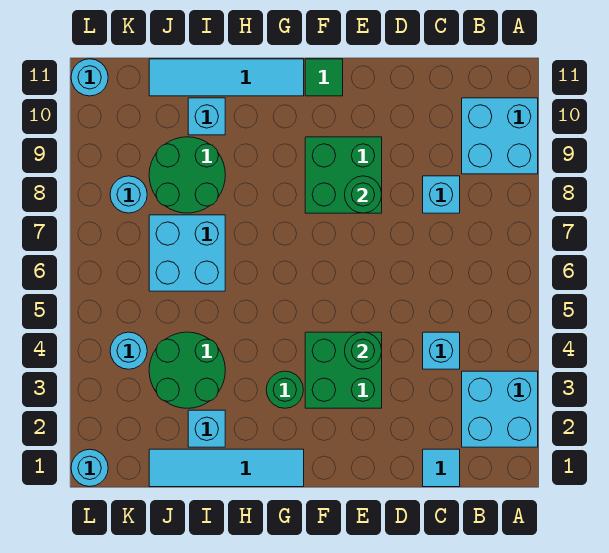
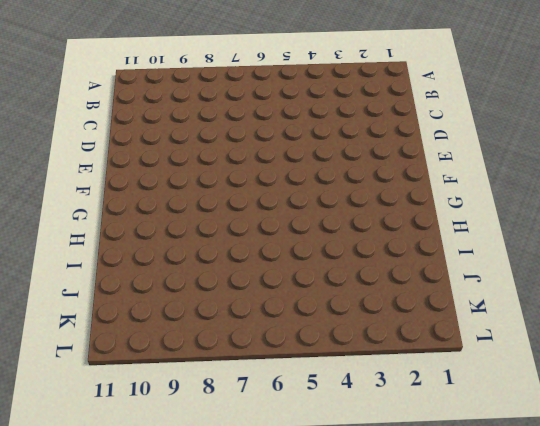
none -> cyan 2x2 brick [462,371,538,447]
none -> cyan 2x2 brick [462,98,538,174]
none -> cyan 1x1 tile [423,449,460,487]

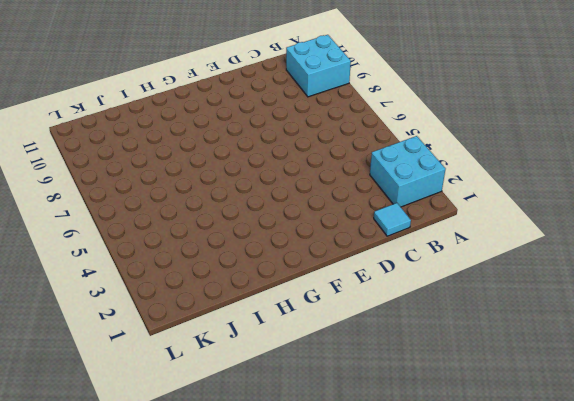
none -> cyan 1x1 brick [423,332,460,369]
none -> cyan 1x1 brick [423,176,460,213]
none -> green 2x2 brick [305,332,382,408]

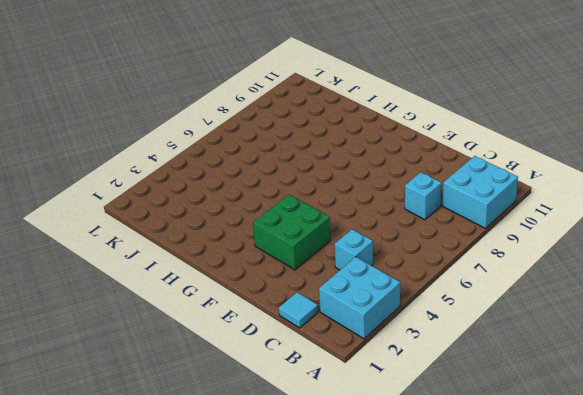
none -> green 2x2 brick [305,137,382,213]
none -> green 1x1 tile [305,59,343,96]
none -> cyan 1x4 tile [149,449,304,487]

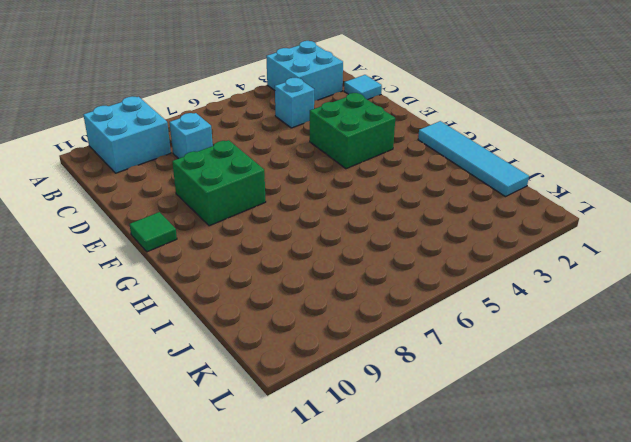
none -> green 1x1 round brick [266,371,303,408]
none -> cyan 1x4 tile [149,59,304,96]
none -> cyan 1x1 brick [188,410,225,447]

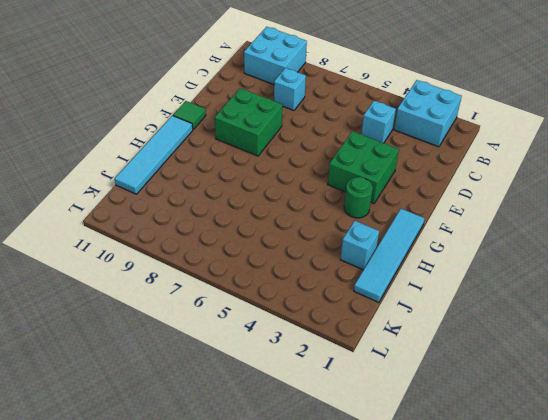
none -> cyan 1x1 tile [423,449,460,487]
none -> green 2x2 round brick [149,332,225,408]
none -> cyan 2x2 brick [149,215,225,291]

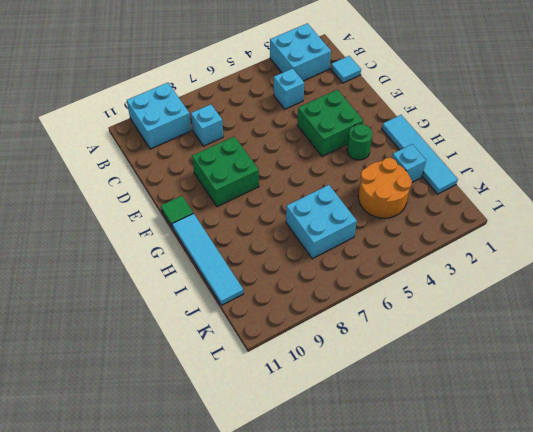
orange 2x2 round brick [358,158,412,218] -> green 2x2 round brick [149,332,225,408]
none -> green 2x2 round brick [149,137,225,213]
none -> cyan 1x1 brick [188,98,225,135]
none -> cyan 1x1 round brick [110,332,147,369]

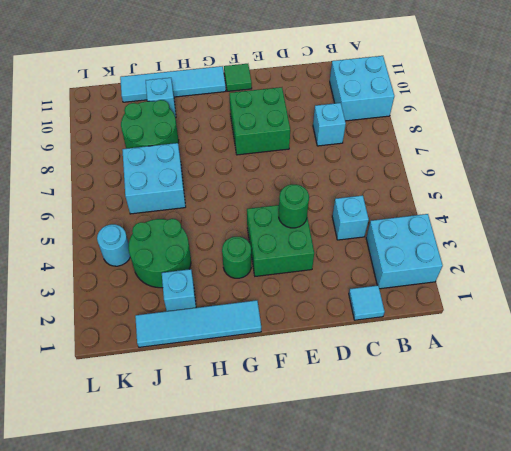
none -> cyan 1x1 round brick [110,176,147,213]
none -> cyan 1x1 round brick [71,449,108,487]
none -> cyan 1x1 round brick [71,59,108,96]

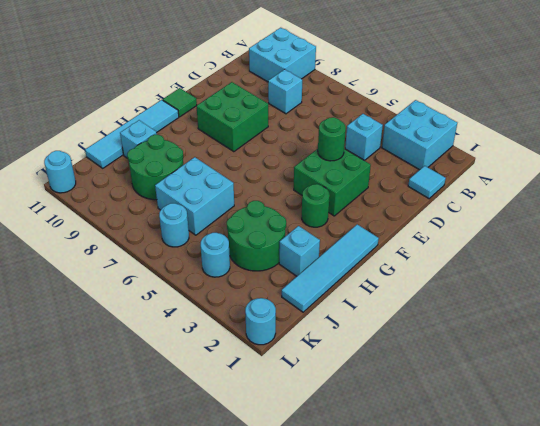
cyan 1x1 round brick [159,203,189,247] -> cyan 1x1 round brick moved to [110,176,147,213]
none -> green 1x1 round brick [344,176,382,213]

